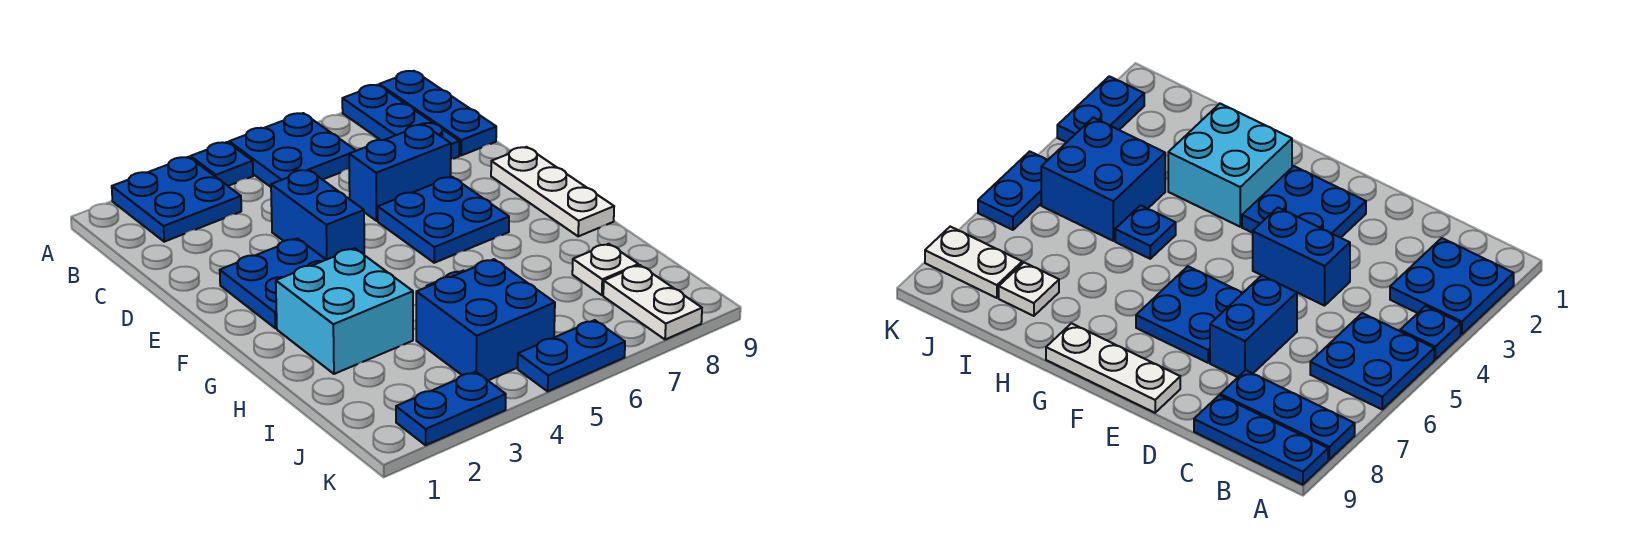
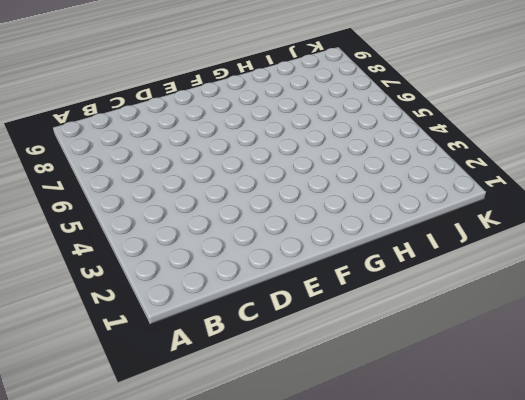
none -> blue 2x2 plate [112,157,241,242]
none -> blue 1x1 plate [190,142,253,186]
none -> blue 2x2 plate [229,113,356,187]

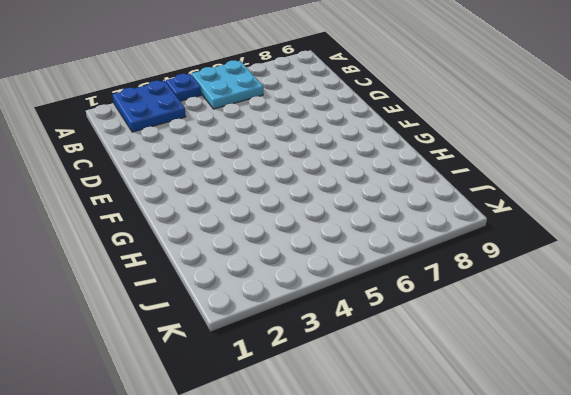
cyan 2x2 plate [192,60,263,109] -> blue 2x2 plate [229,113,356,187]
none -> blue 1x3 plate [342,85,459,159]
none -> blue 1x3 plate [379,71,496,156]
none -> blue 1x2 brick [271,170,364,260]

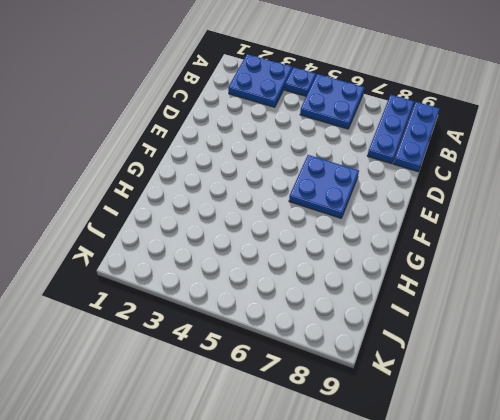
none -> blue 1x2 brick [271,170,364,260]
none -> blue 1x2 brick [349,125,451,221]
none -> blue 2x2 plate [220,239,326,328]

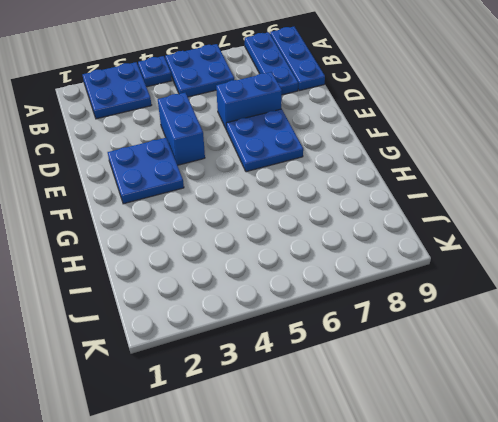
none -> white 1x3 plate [491,147,614,236]
none -> cyan 2x2 brick [276,248,413,374]
none -> blue 1x1 plate [1115,205,1176,259]

